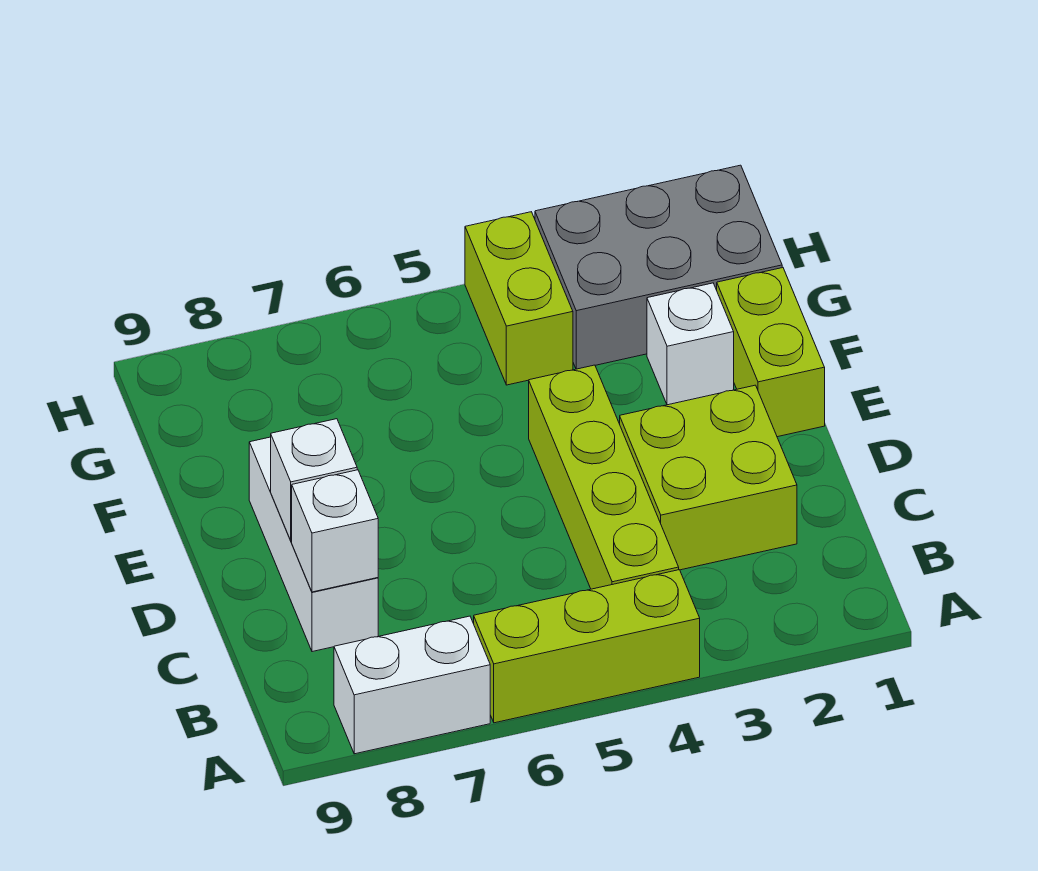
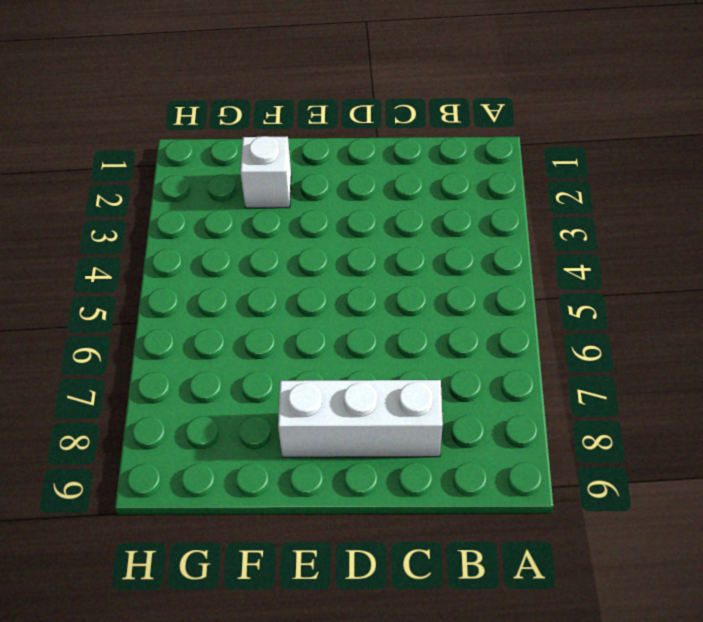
none -> lime 1x3 brick [474,570,700,723]
none -> white 1x2 brick [334,616,490,754]

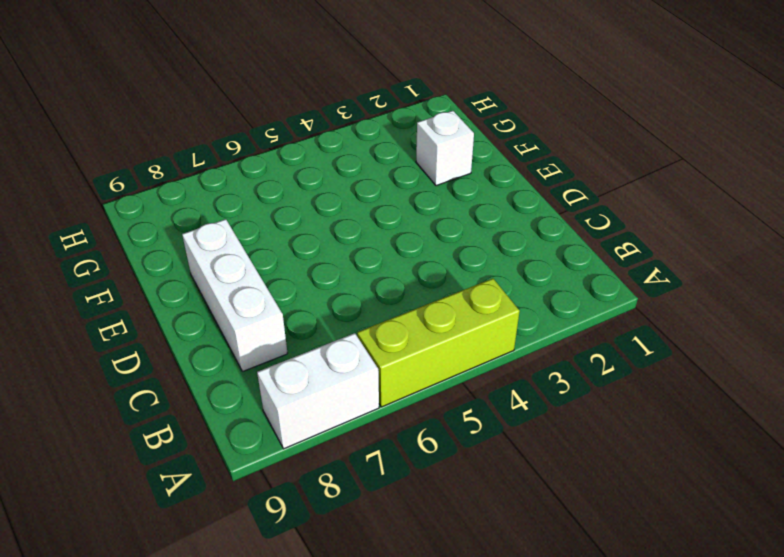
none -> lime 1x4 brick [529,365,679,589]
none -> lime 2x2 brick [620,385,797,570]

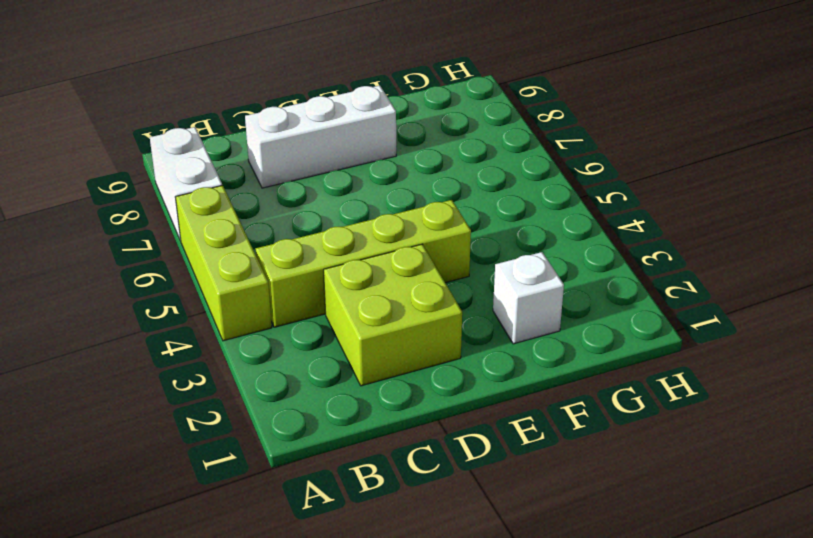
none -> lime 1x2 brick [717,268,825,437]
none -> grey 2x3 brick [535,165,782,369]

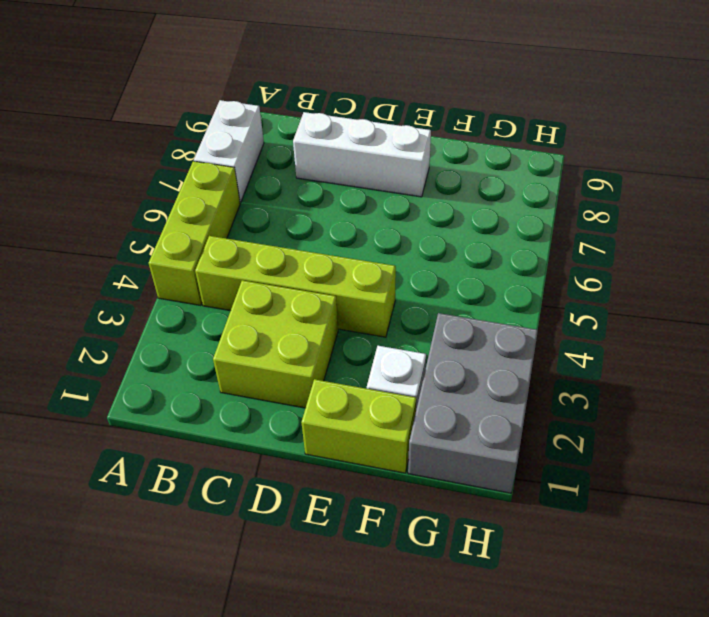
none -> lime 1x2 brick [465,212,573,385]
none -> white 1x1 brick [292,470,378,592]

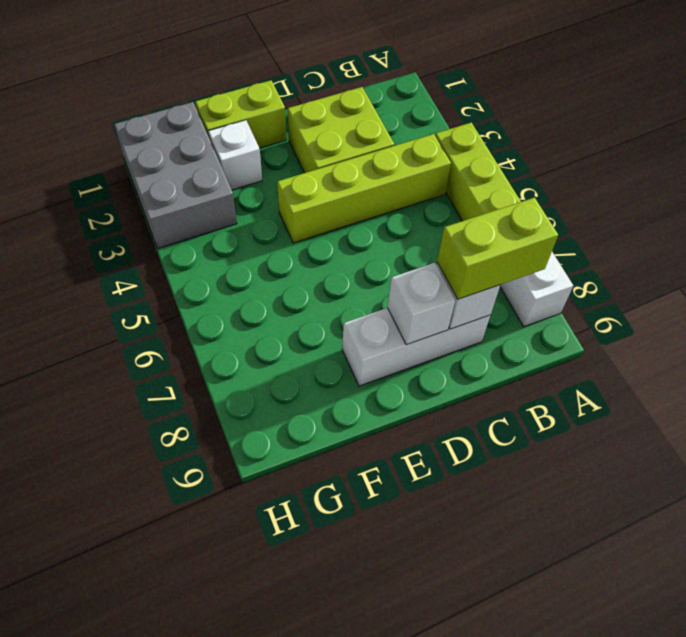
lime 1x2 brick [437,198,558,299] -> lime 1x2 brick moved to [465,212,573,385]

